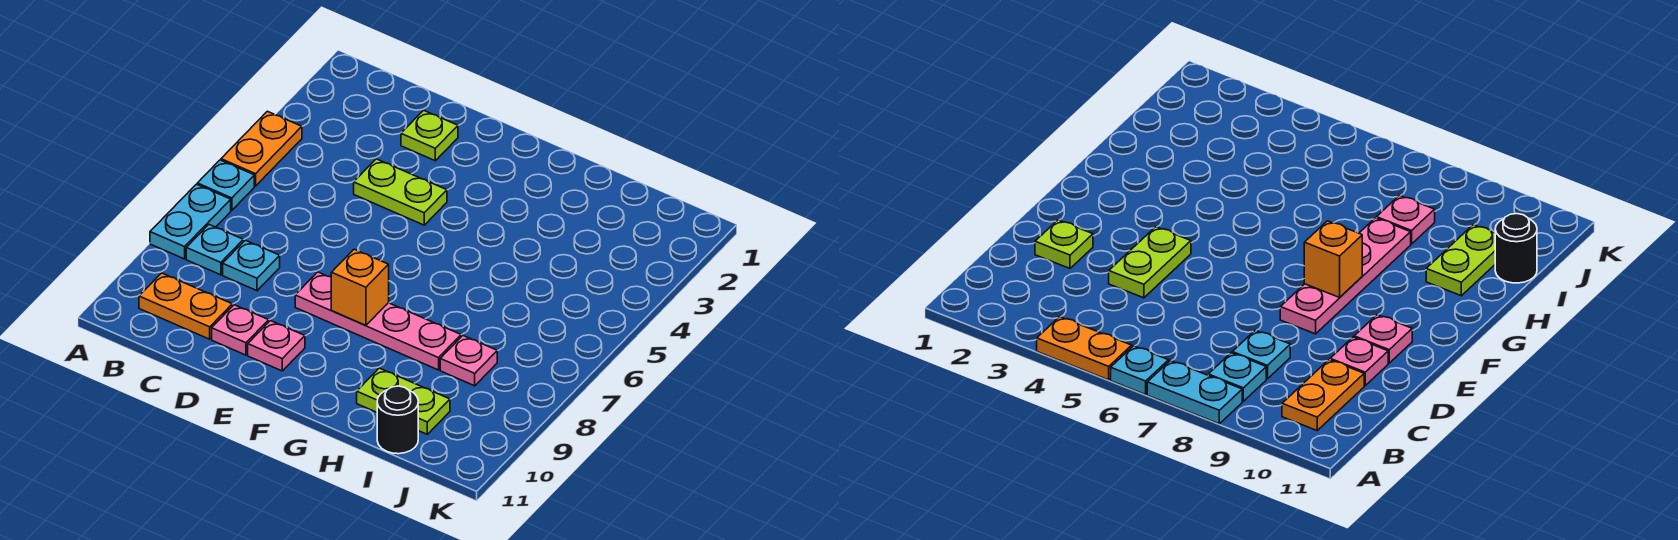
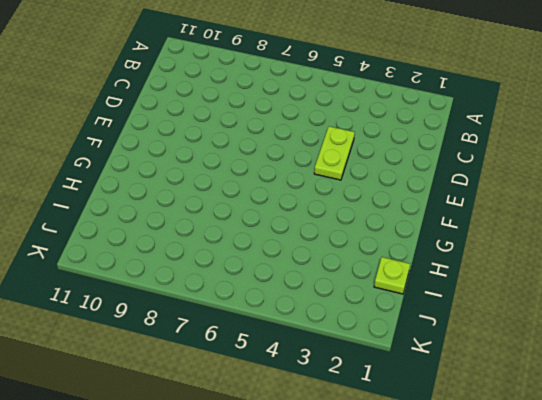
lime 1x1 plate [374,257,410,294] -> lime 1x1 plate moved to [401,110,458,161]
none -> orange 1x2 plate [221,111,302,186]
none -> cyan 1x1 plate [197,160,254,210]
none -> cyan 1x2 plate [150,184,231,259]

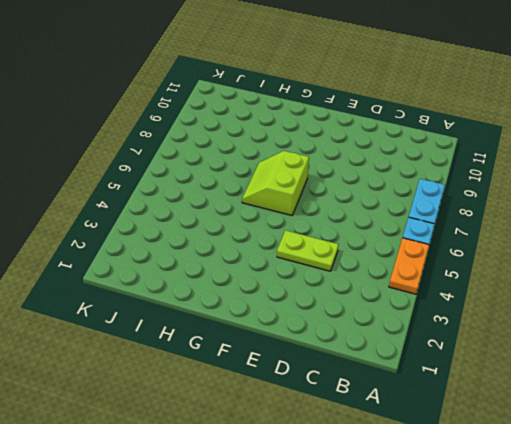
lime 2x2 slope [242,151,309,216] -> none
none -> cyan 1x1 plate [186,225,243,275]
none -> orange 1x2 plate [139,273,232,339]
none -> cyan 1x1 plate [223,240,280,291]

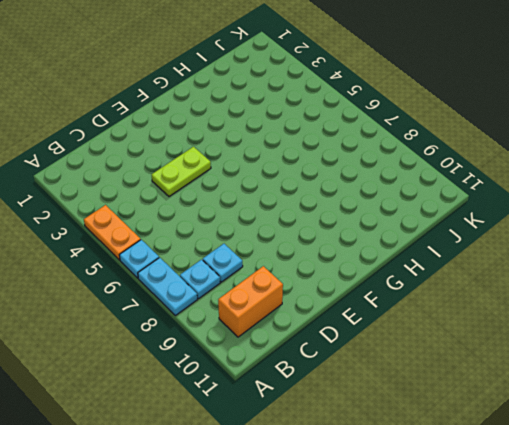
orange 1x2 brick [218,266,283,337] -> orange 1x2 plate [139,273,232,339]
none -> lime 1x1 plate [401,110,458,161]
none -> pink 1x1 plate [212,305,269,355]
none -> pink 1x4 plate [295,272,461,370]

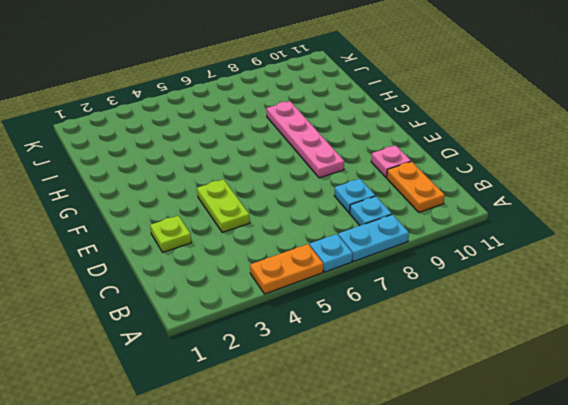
none -> pink 1x1 plate [248,321,305,371]
none -> lime 1x2 plate [357,368,450,434]
none -> pink 1x1 plate [440,336,497,386]

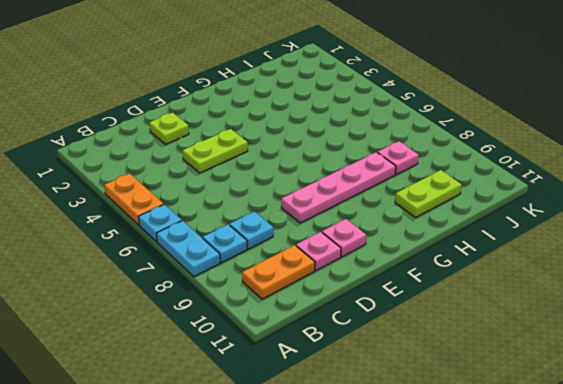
none -> black 1x1 round brick [377,386,418,454]
none -> orange 1x1 brick [331,249,389,326]

